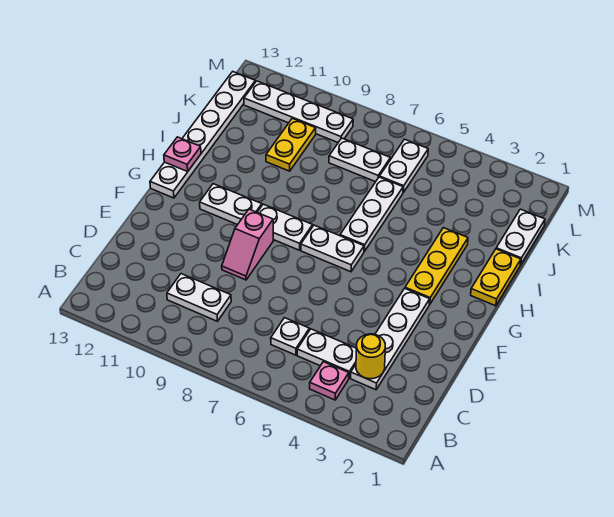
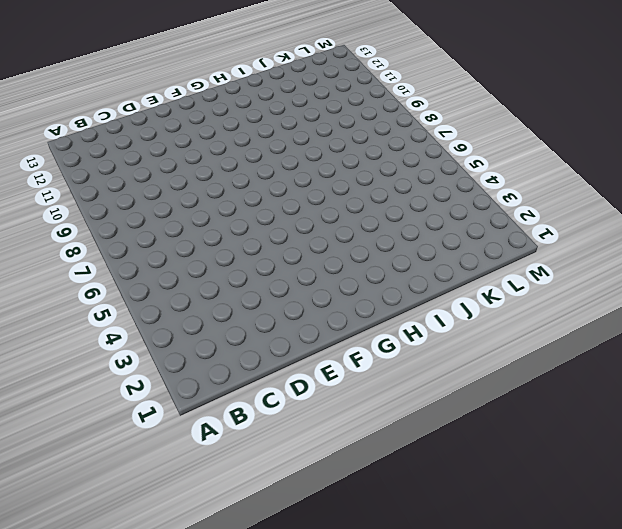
none -> pink 1x1 plate [310,362,349,400]
none -> white 1x4 plate [351,288,430,390]
none -> white 1x2 plate [297,329,356,378]

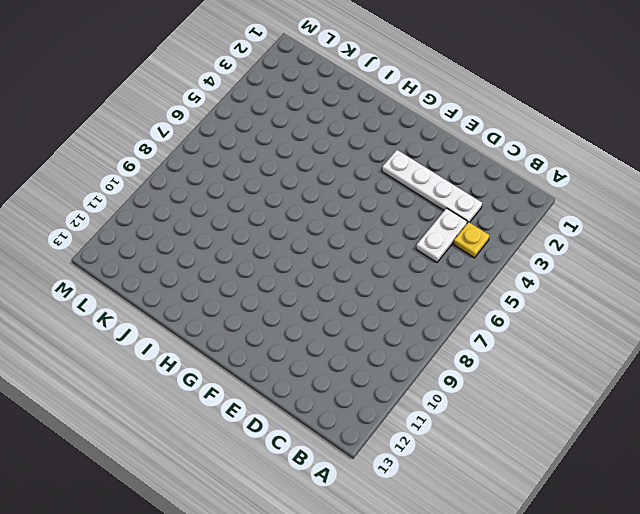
yellow 1x1 plate [453,222,490,258] -> pink 1x1 plate [310,362,349,400]
none -> white 1x1 plate [271,318,309,355]
none -> white 1x2 plate [167,274,231,321]
none -> pink 1x2 slope [222,209,274,280]

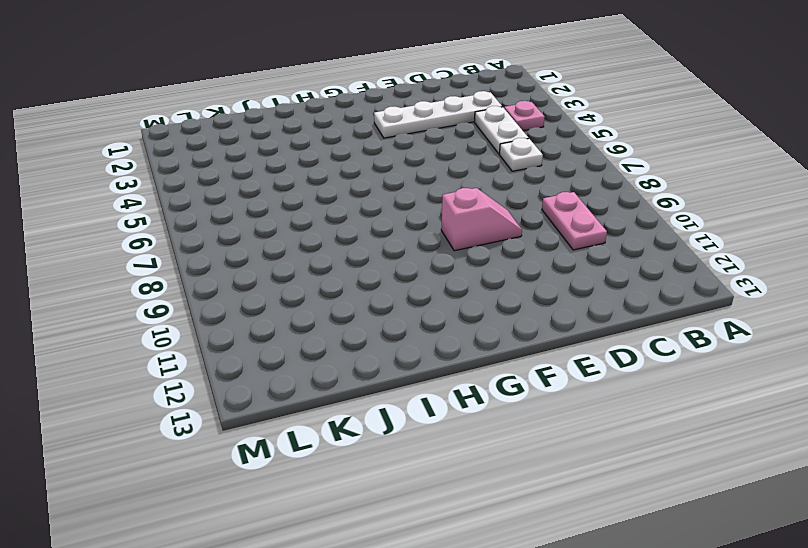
pink 1x2 plate [542,192,607,250] -> white 1x2 plate [167,274,231,321]
none -> yellow 1x3 plate [405,228,468,305]
none -> white 1x2 plate [301,225,364,272]
none -> white 1x2 plate [257,204,313,250]

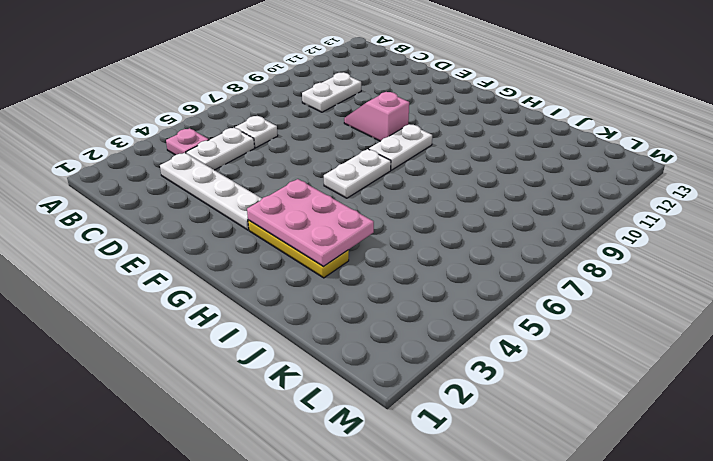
pink 2x3 plate [247,179,374,267] -> none
none -> white 1x2 plate [200,184,262,225]
none -> white 1x6 plate [150,72,255,198]
none -> yellow 1x2 plate [471,249,521,306]

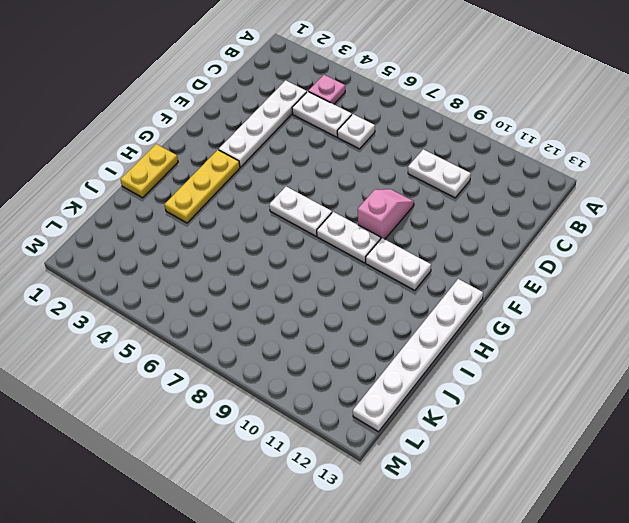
none -> white 1x3 plate [340,177,403,252]
none -> white 1x2 plate [496,209,545,265]
none -> yellow 1x2 plate [266,118,316,171]

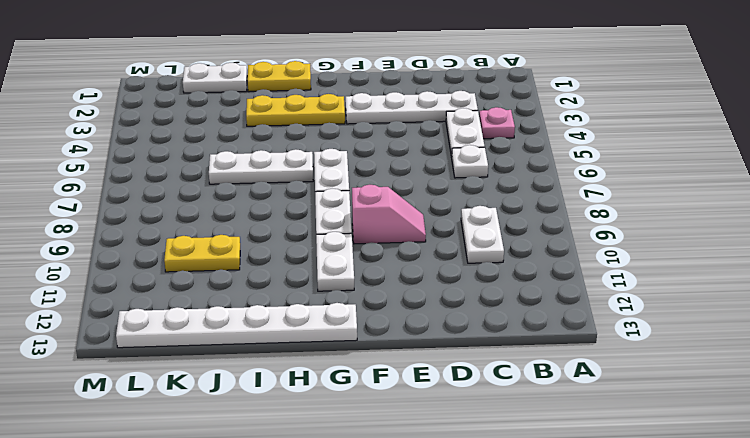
none -> white 1x2 plate [380,139,428,192]
none -> white 1x2 plate [329,138,390,182]
none -> white 1x4 plate [244,81,353,142]

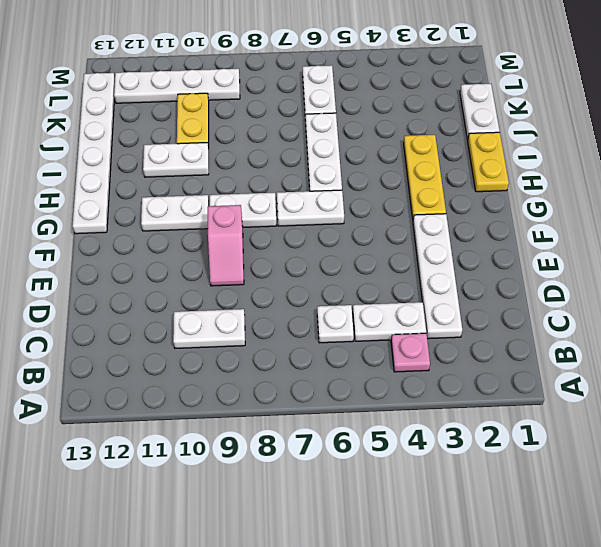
white 1x2 plate [143,143,209,177] -> white 1x2 plate moved to [329,138,390,182]
none -> yellow 1x1 round brick [356,334,385,379]
none -> pink 1x1 plate [164,137,201,172]

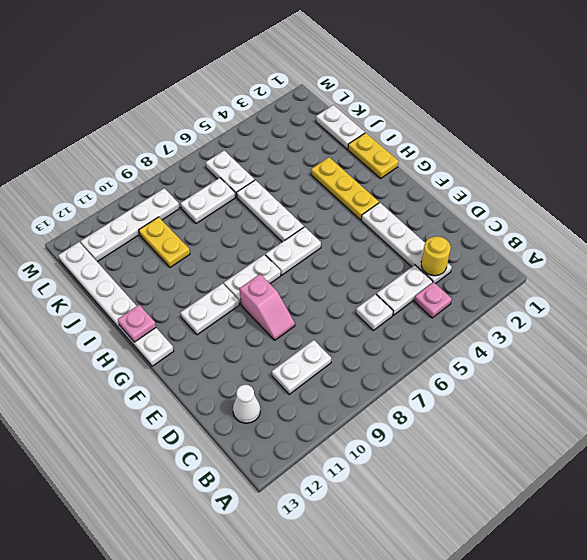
white 1x1 cone [233,385,260,423] -> none

